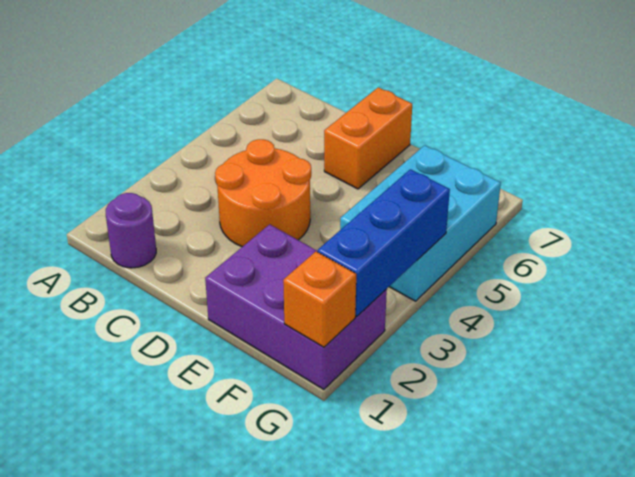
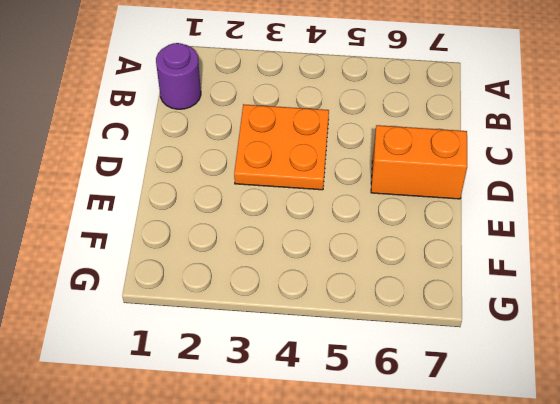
orange 2x2 plate [234,104,329,190] -> orange 2x2 round brick [215,139,311,247]
none -> purple 2x3 brick [205,224,387,389]
none -> cyan 2x3 brick [340,145,501,301]

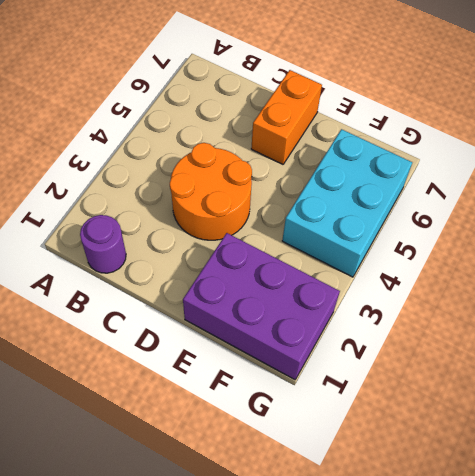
none -> orange 1x1 brick [283,252,356,347]
none -> blue 1x3 brick [318,169,450,316]

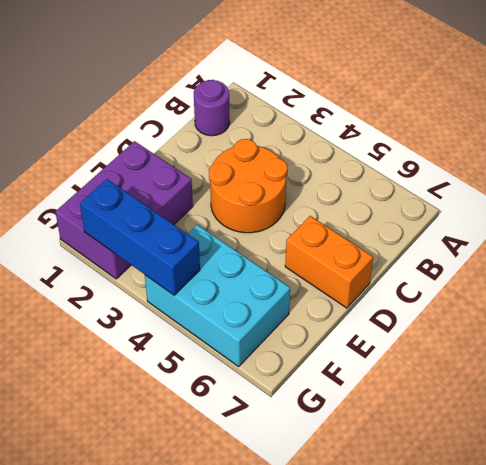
none -> orange 1x1 brick [283,252,356,347]

